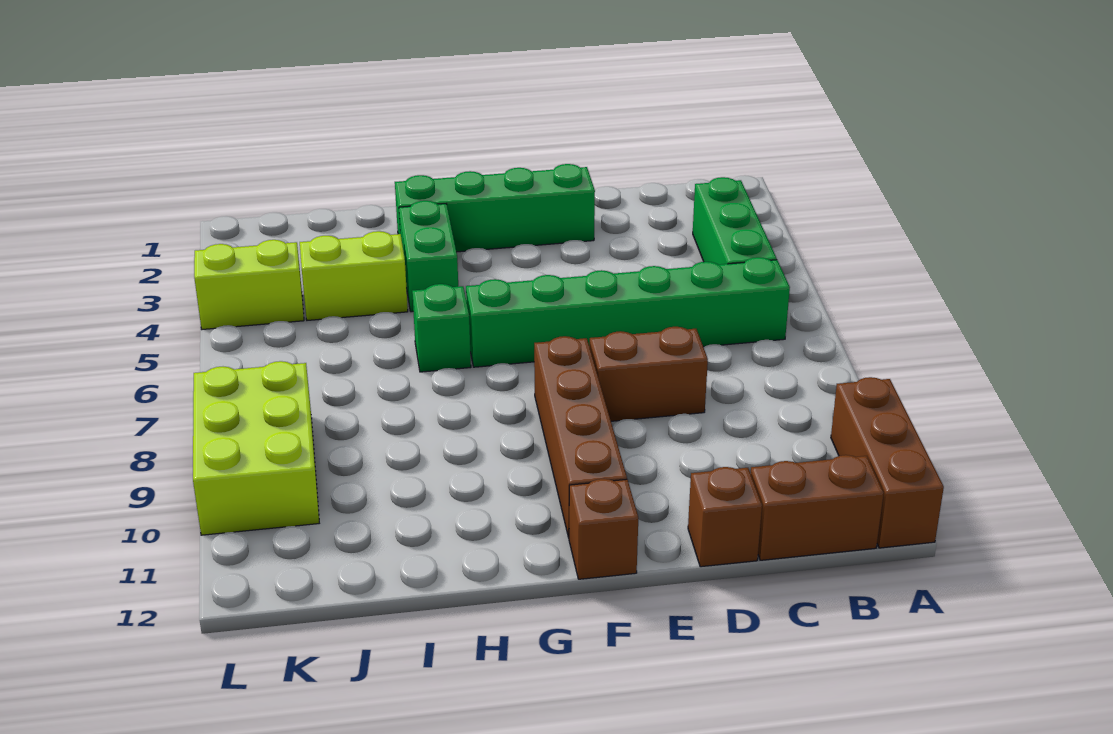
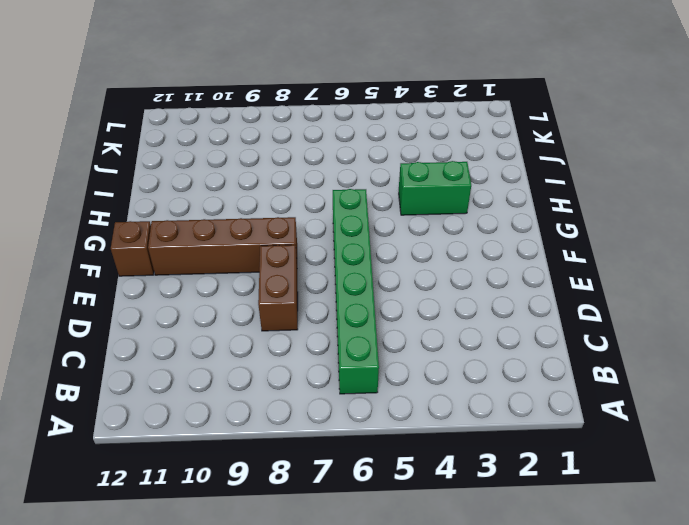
none -> brown 1x3 brick [831,377,944,548]
none -> green 1x3 brick [693,177,777,265]
none -> brown 1x2 brick [751,455,884,560]

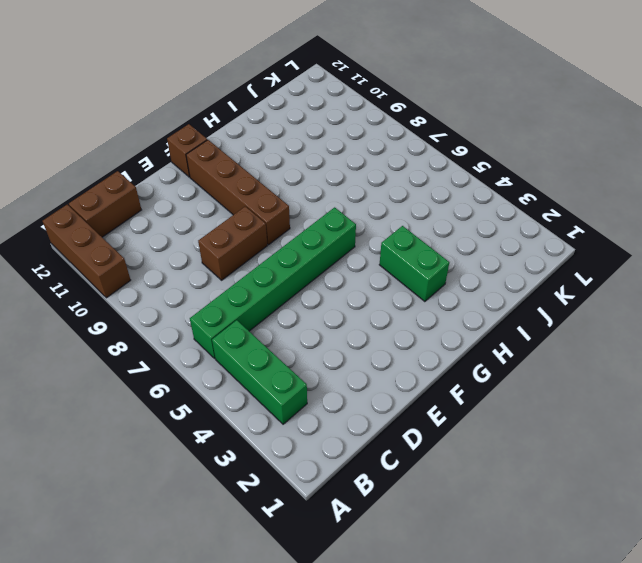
none -> brown 1x1 brick [688,467,762,567]
none -> green 1x4 brick [395,164,595,252]
none -> green 1x1 brick [412,284,471,372]

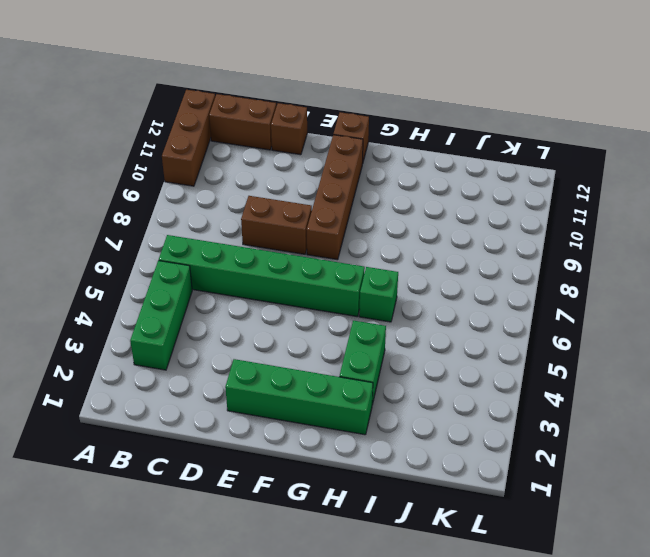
none -> lime 1x2 brick [300,231,408,320]
none -> lime 1x2 brick [194,240,304,329]
none -> lime 2x3 brick [193,361,319,535]

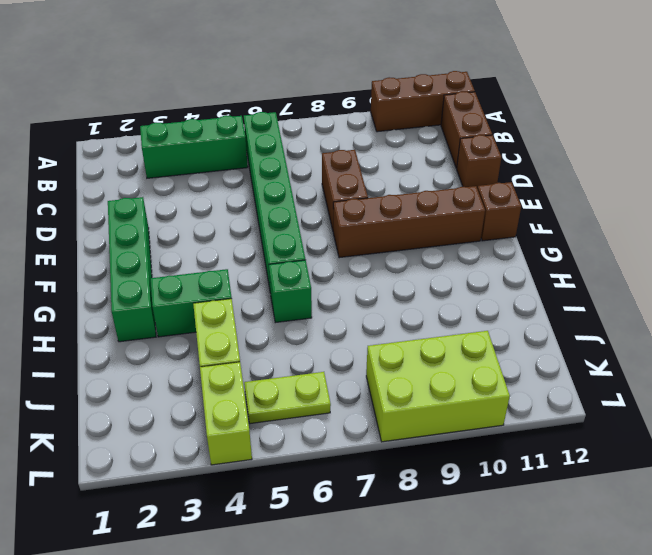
lime 1x2 plate [244,372,331,424] -> none

